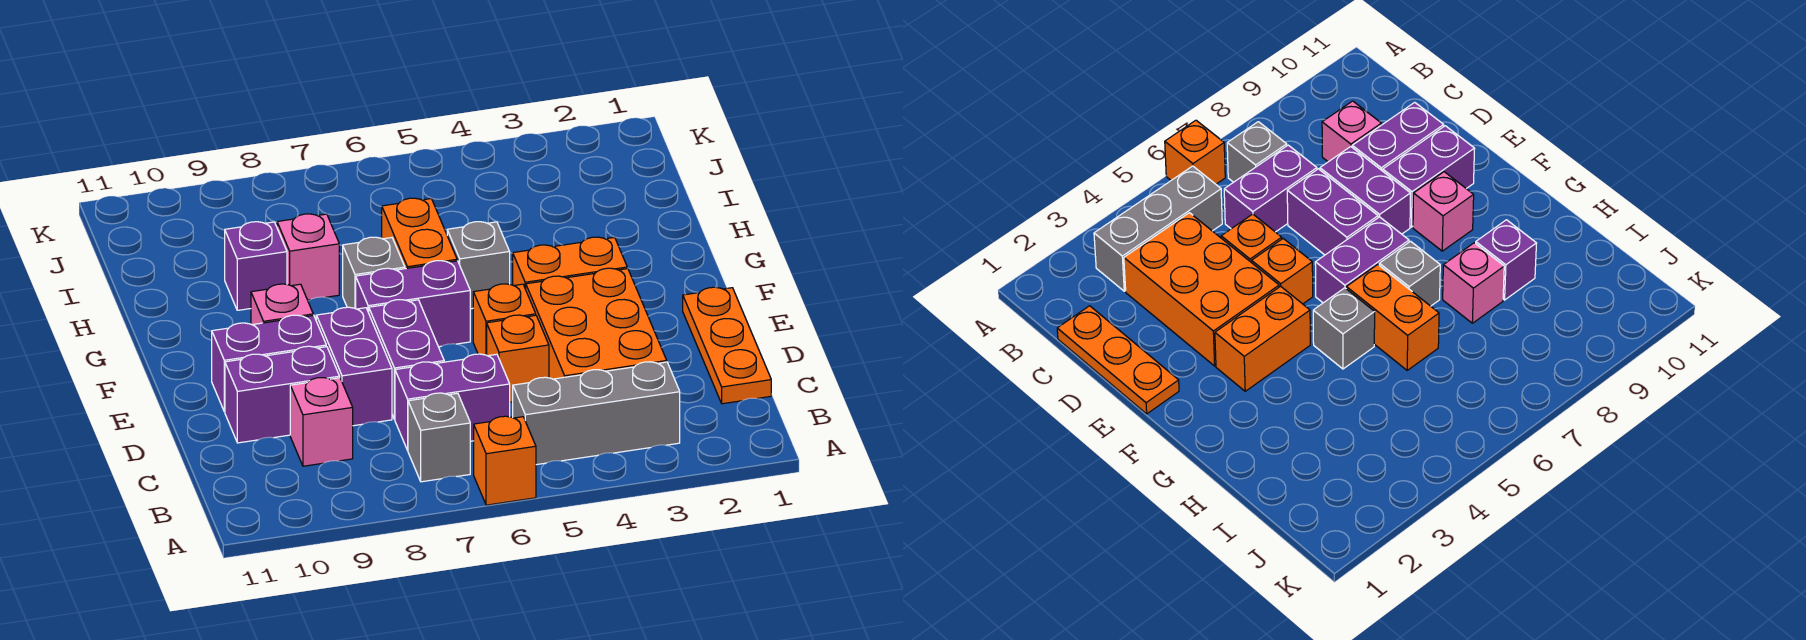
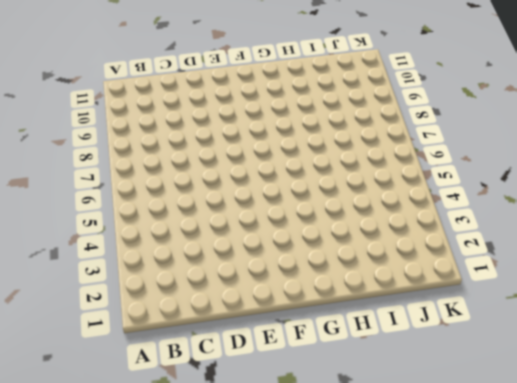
none -> orange 1x1 brick [474,416,536,505]
none -> grey 1x3 brick [513,362,680,465]
none -> grey 1x1 brick [408,393,470,482]

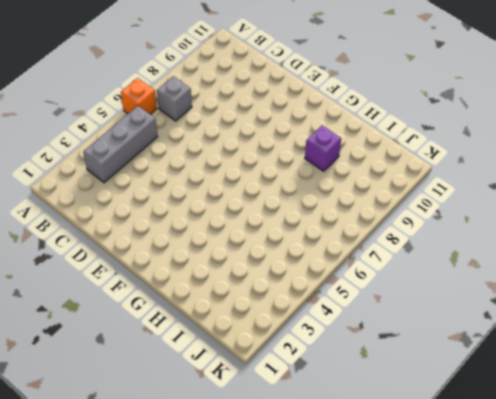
none -> orange 1x3 plate [683,287,771,404]
none -> orange 2x3 brick [526,268,667,379]
none -> purple 1x2 brick [395,354,510,450]

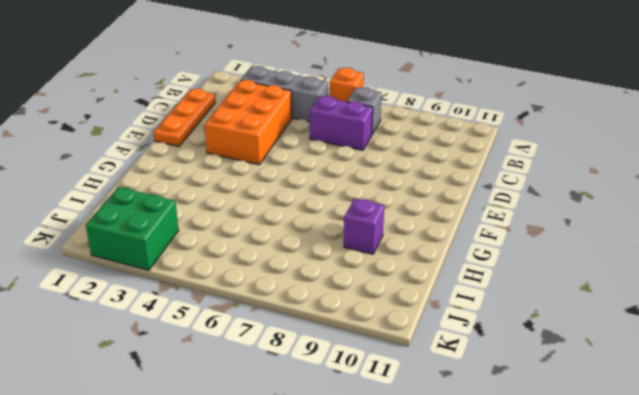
green 2x2 brick [86,187,179,270] -> none
none -> pink 1x1 brick [290,378,353,466]
none -> orange 1x1 brick [487,315,549,402]
none -> purple 1x2 brick [369,300,444,419]

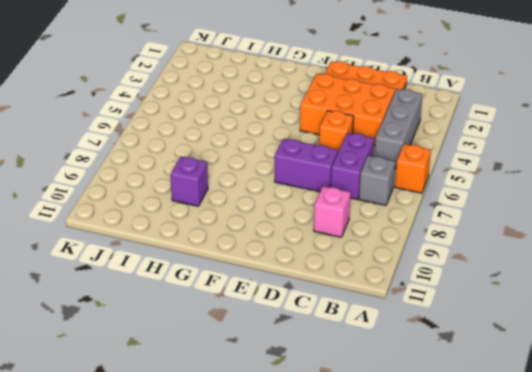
none -> purple 1x2 brick [316,307,392,426]
none -> purple 1x2 brick [225,346,340,443]
none -> orange 1x1 brick [473,284,536,355]

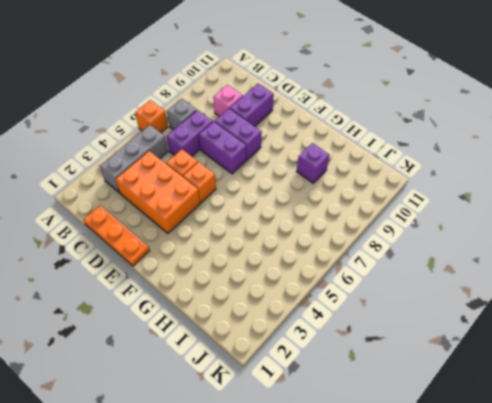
none -> purple 1x2 brick [212,315,326,412]
none -> orange 1x2 brick [513,237,627,289]
none -> purple 1x2 brick [356,261,470,347]

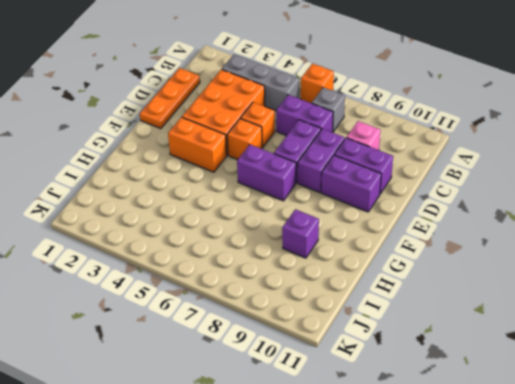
none -> pink 1x1 brick [251,284,313,325]
none -> grey 1x1 brick [447,222,510,309]
none -> orange 1x2 brick [382,198,457,269]

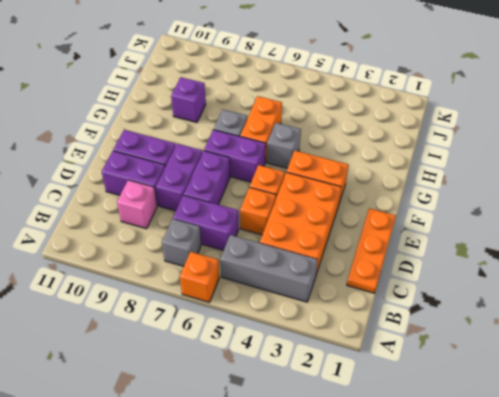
none -> pink 1x1 brick [251,284,313,325]
none -> pink 1x1 brick [277,214,339,300]

